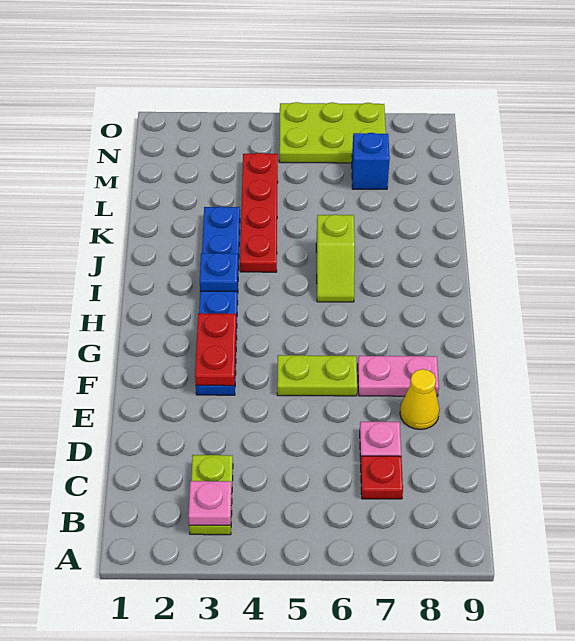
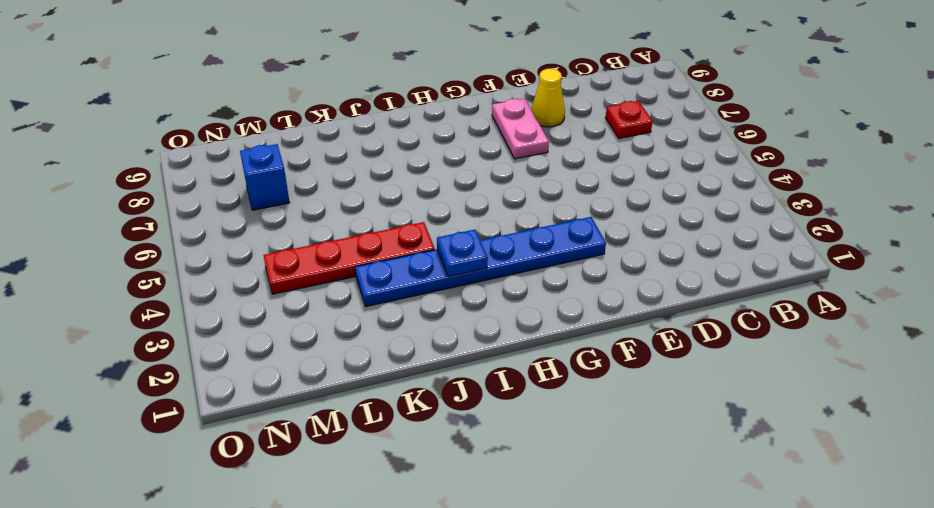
none -> lime 1x2 plate [189,455,233,535]
none -> pink 1x1 plate [360,422,401,461]
none -> lime 1x2 plate [277,355,357,396]

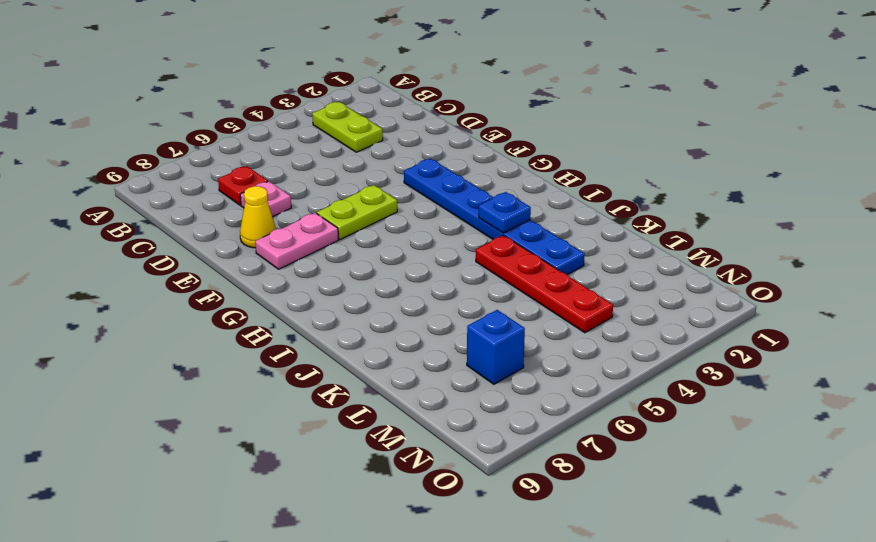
none -> lime 1x2 slope [316,215,355,302]
none -> lime 2x3 plate [279,102,386,163]
none -> pink 1x1 plate [188,481,232,525]

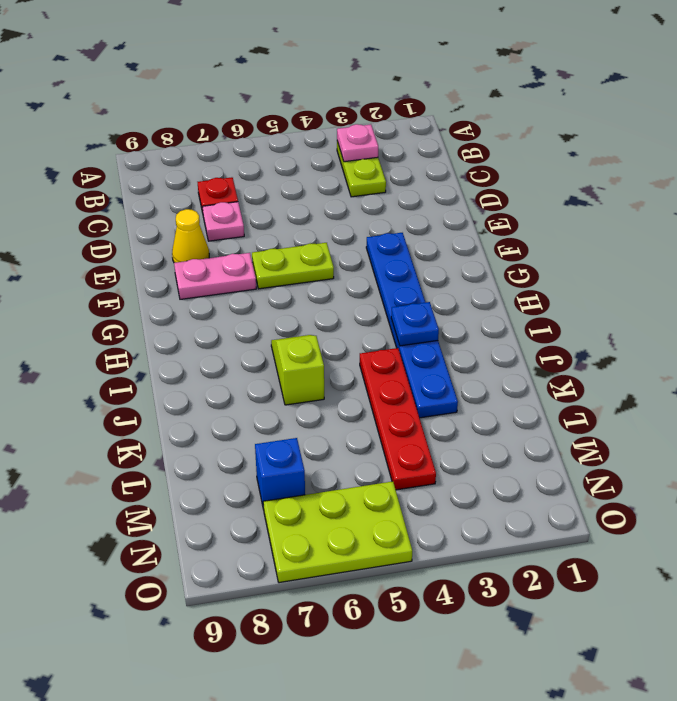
none -> red 1x2 plate [195,313,236,386]

